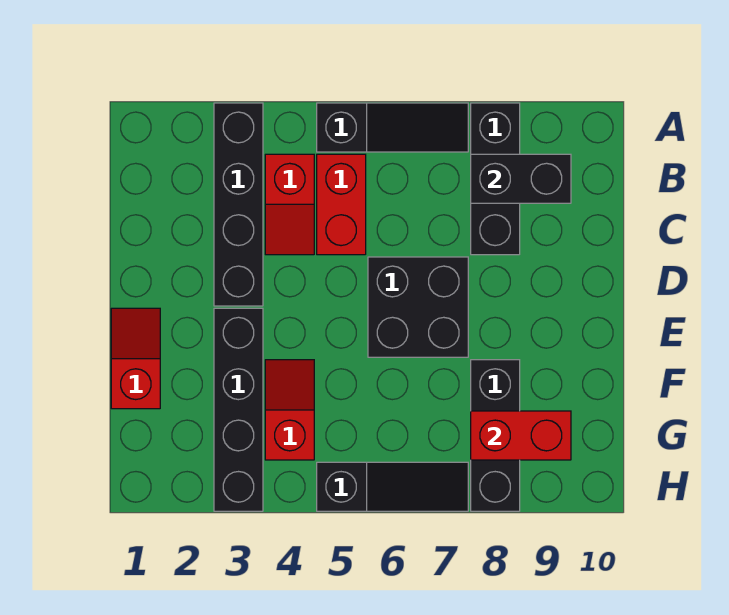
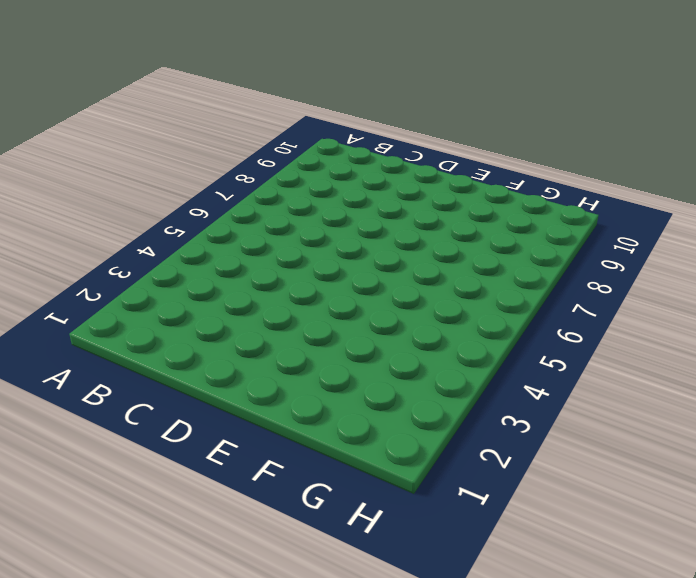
none -> black 1x4 brick [214,103,263,306]
none -> black 1x3 slope [317,103,468,152]
none -> black 1x3 brick [471,103,520,255]

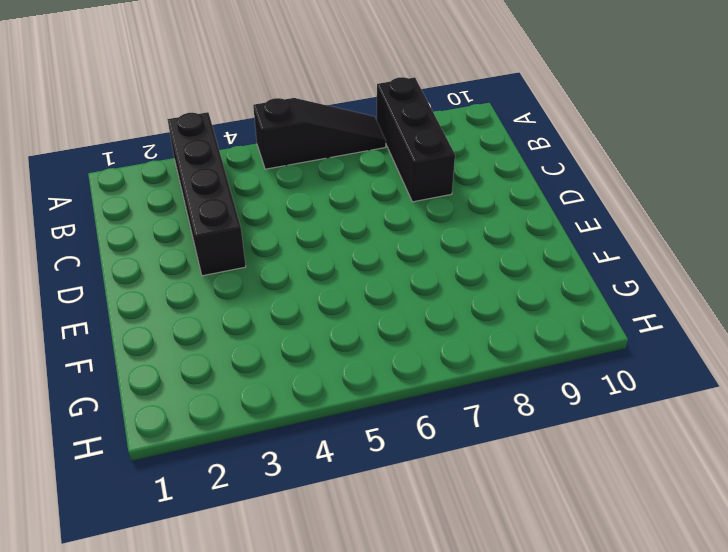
none -> red 1x2 slope [265,154,314,255]
none -> red 1x2 brick [317,154,366,255]
none -> black 2x2 brick [368,257,468,357]

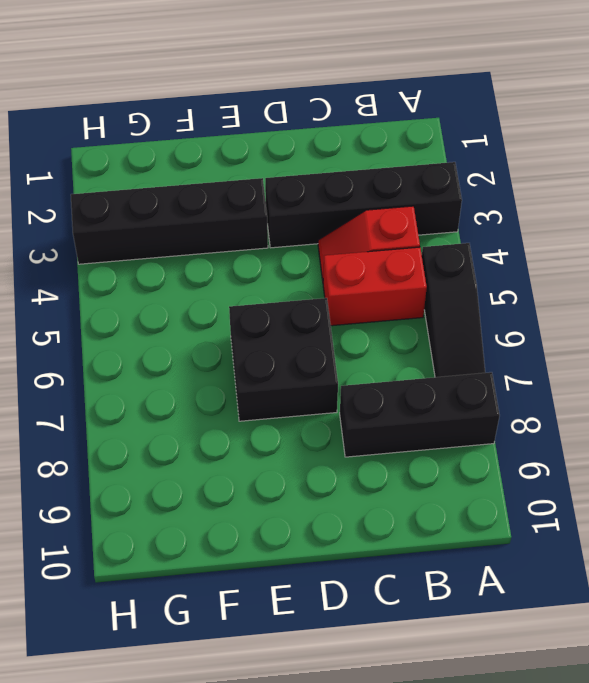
none -> red 1x2 slope [111,308,160,409]
none -> red 1x2 slope [265,360,314,460]
none -> black 1x3 brick [471,360,520,511]

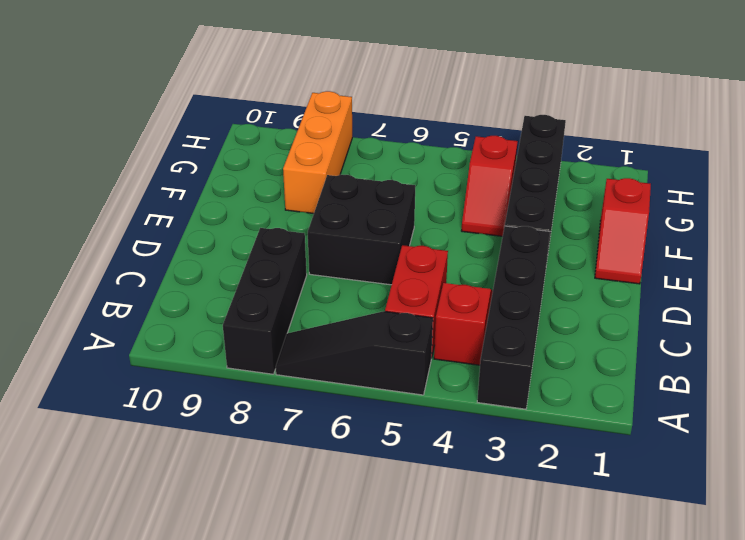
orange 1x3 brick [283,91,352,214] -> black 1x3 brick [471,360,520,511]
none -> black 1x3 slope [317,462,468,511]
none -> black 1x2 brick [471,154,571,203]
none -> red 1x2 brick [471,411,571,460]

